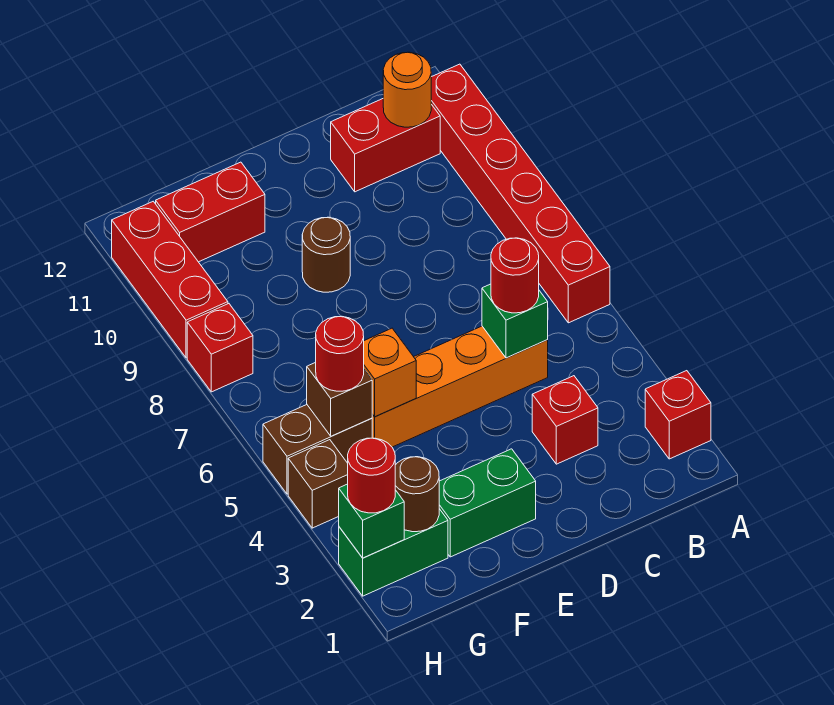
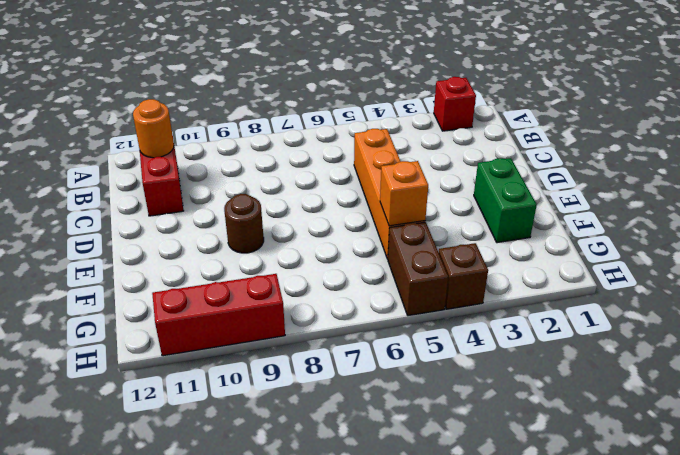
none -> red 1x6 brick [431,64,610,323]
none -> red 1x1 brick [532,376,598,464]
none -> red 1x2 brick [156,162,265,262]

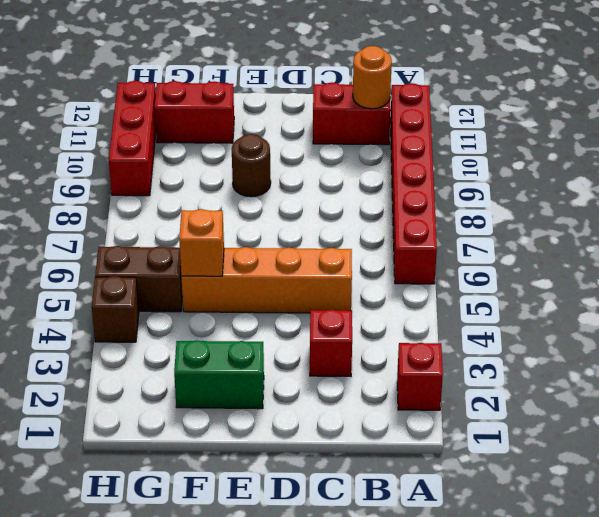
none -> green 1x2 brick [339,509,448,596]
none -> red 1x1 brick [187,304,253,392]
none -> green 1x1 brick [482,284,548,358]

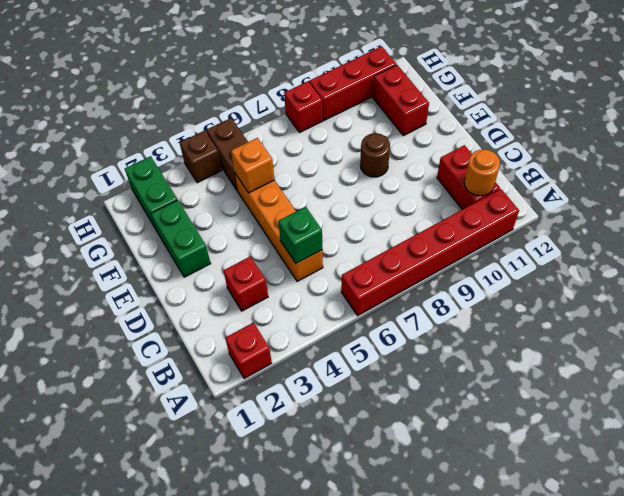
none -> brown 1x1 round brick [395,457,439,532]
none -> brown 1x1 brick [307,362,373,436]
none -> green 1x1 brick [339,484,404,558]

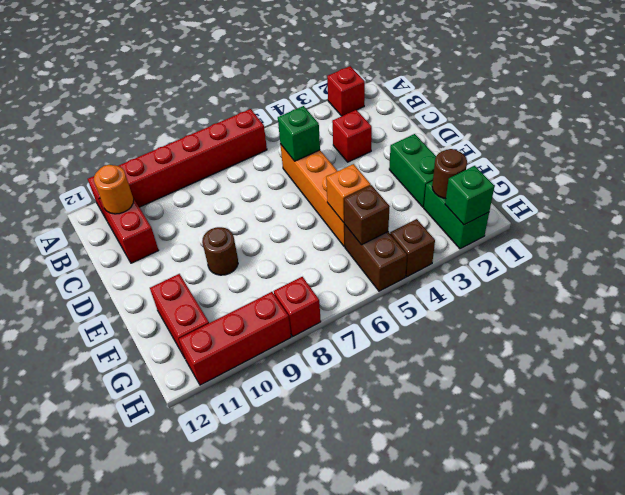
none -> red 1x1 round brick [491,238,539,313]
none -> red 1x1 round brick [316,316,364,391]
none -> red 1x1 round brick [348,438,395,513]

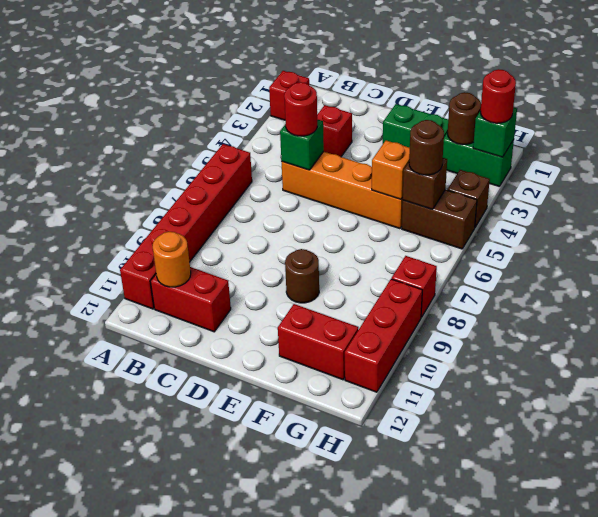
brown 1x1 round brick [409,120,444,175] -> red 1x1 round brick [316,316,364,391]

